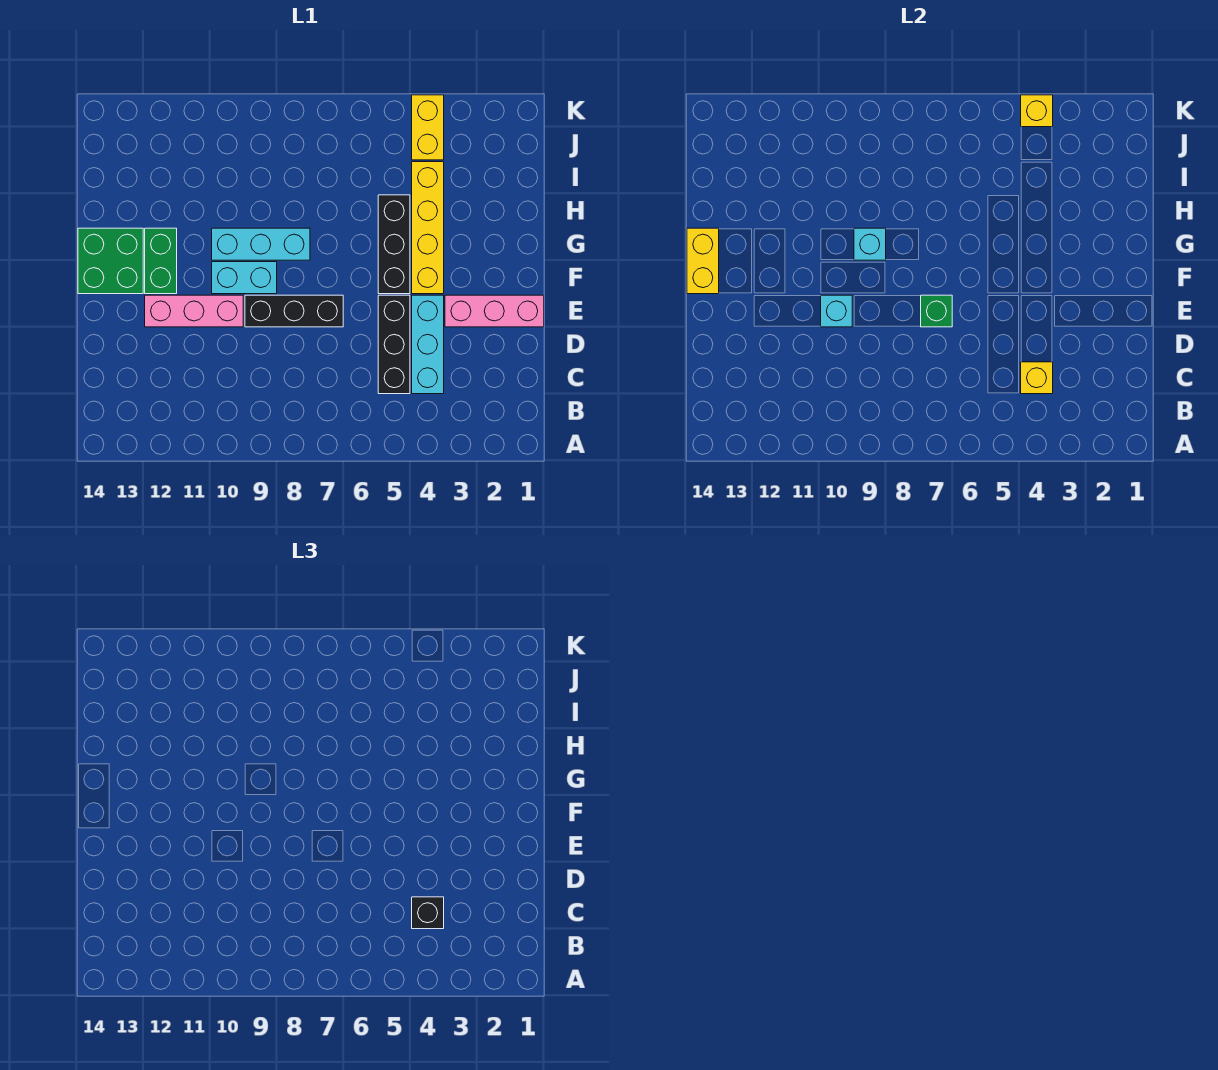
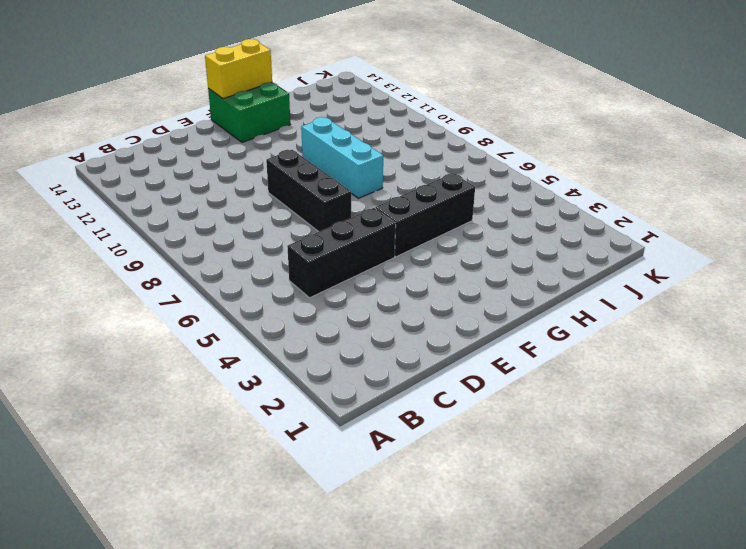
none -> cyan 1x3 brick [412,295,444,394]
none -> pink 1x3 brick [445,295,544,327]
none -> pink 1x3 brick [145,295,243,327]

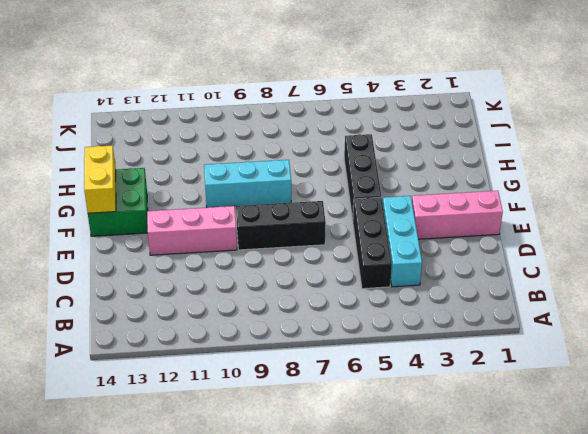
none -> yellow 1x4 brick [412,162,444,294]
none -> cyan 1x2 brick [212,262,277,294]
none -> green 1x2 brick [145,228,177,294]

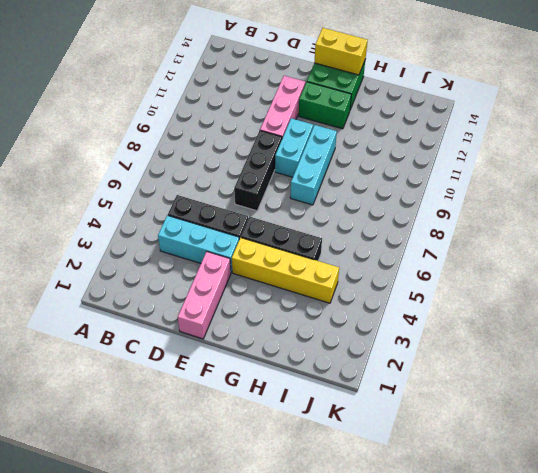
none -> yellow 1x2 brick [412,95,444,160]
none -> yellow 1x1 brick [1021,362,1053,394]
none -> green 1x1 brick [921,295,952,327]

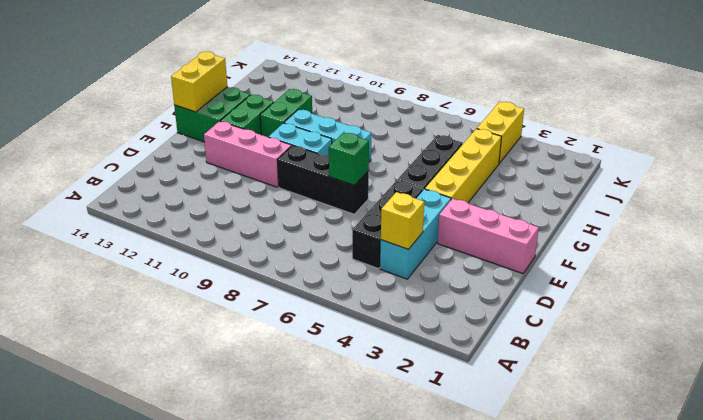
green 1x2 brick [260,89,312,137] -> none
none -> cyan 1x1 brick [821,295,852,327]
none -> cyan 1x1 brick [854,228,886,260]
none -> yellow 1x1 brick [1021,95,1053,127]

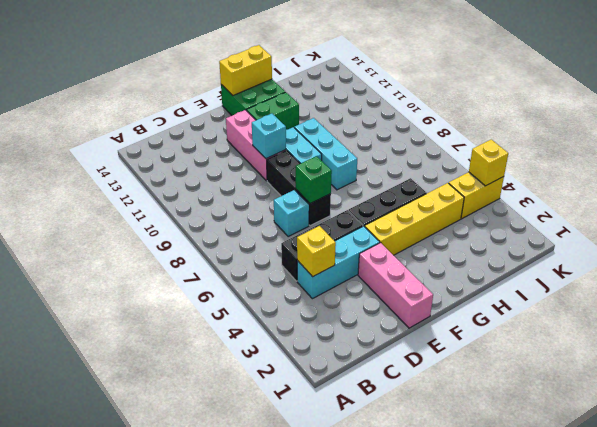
cyan 1x1 brick [274,190,309,236] -> cyan 1x1 brick moved to [854,228,886,260]
none -> black 1x1 brick [412,897,444,929]

